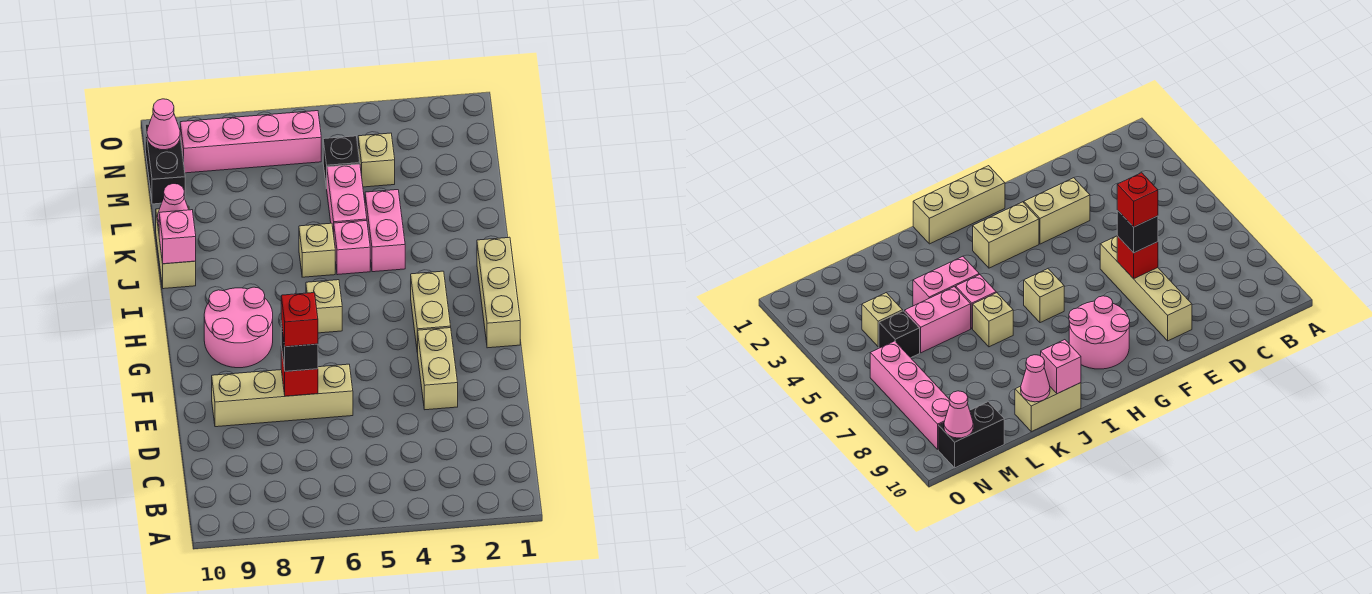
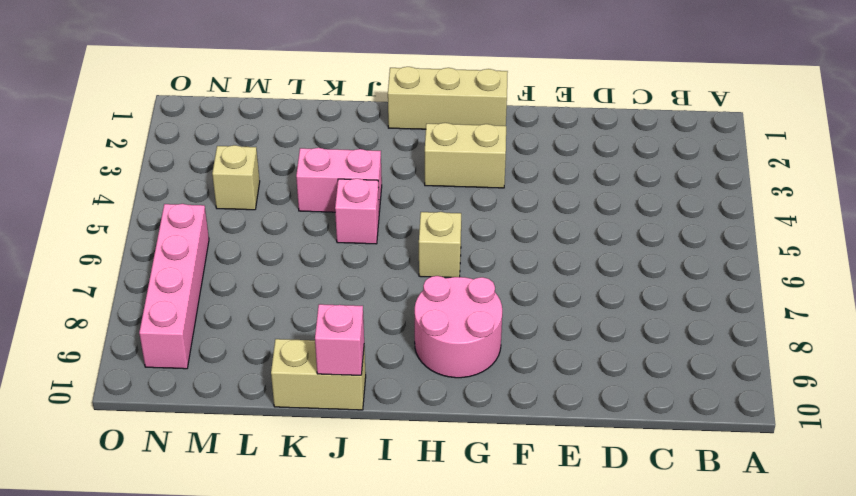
none -> tan 1x2 brick [418,328,458,410]
none -> tan 1x4 brick [212,364,353,427]
none -> tan 1x1 brick [299,223,335,277]

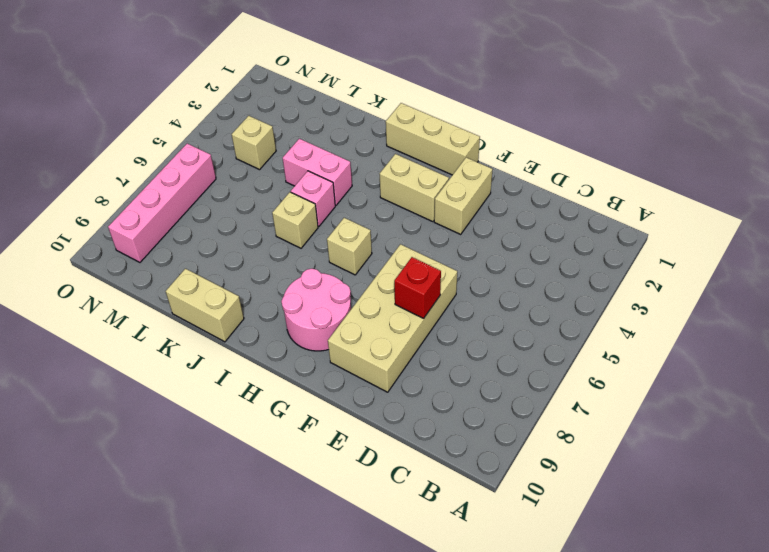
tan 2x4 brick [328,244,457,392] -> tan 1x4 brick [212,364,353,427]
tan 1x2 brick [434,158,493,234] -> tan 1x2 brick turned to [418,328,458,410]
none -> pink 1x2 brick [327,164,367,234]
none -> black 1x1 brick [323,136,360,189]
none -> black 1x2 brick [145,122,185,204]

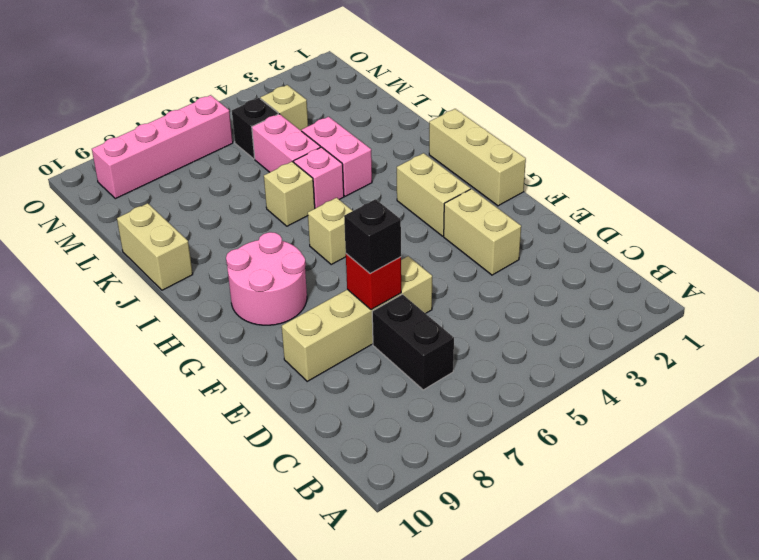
black 1x2 brick [372,294,454,390] -> black 1x2 brick moved to [145,122,185,204]
none -> pink 1x1 brick [159,210,196,264]
none -> pink 1x1 cone [157,184,189,225]
none -> pink 1x1 cone [147,99,180,150]

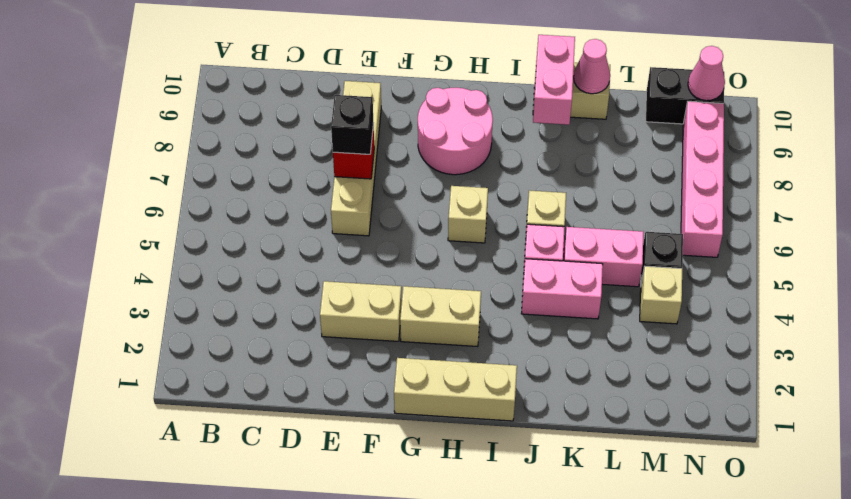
pink 1x2 brick [533,35,575,125] -> pink 1x1 brick [159,210,196,264]
none -> red 1x1 brick [281,293,318,347]

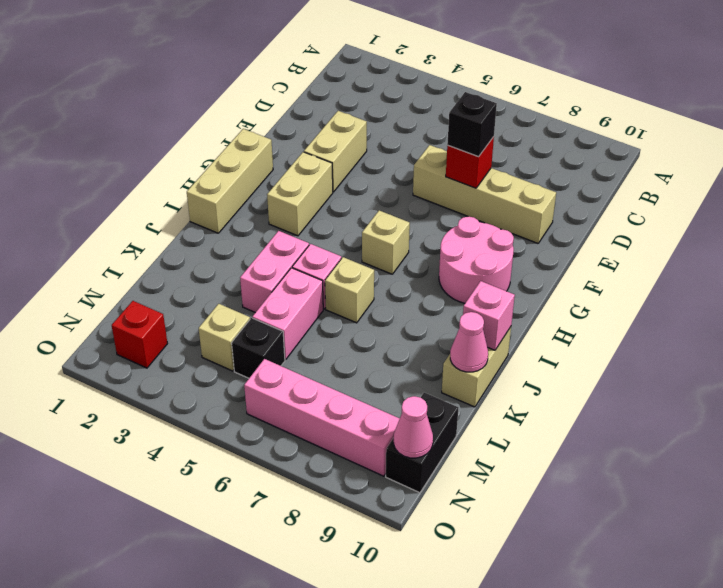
red 1x1 brick [112,301,167,368] -> red 1x1 brick moved to [281,293,318,347]

